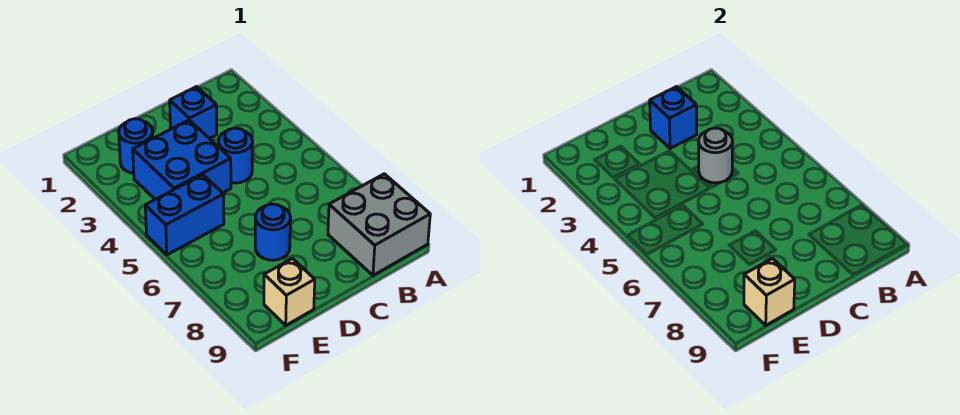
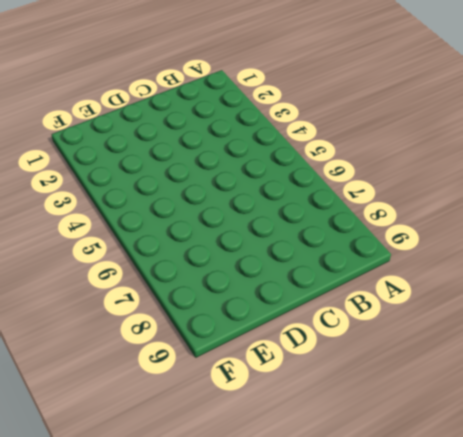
none -> grey 2x2 brick [328,174,430,275]
none -> blue 1x1 brick [170,87,217,139]

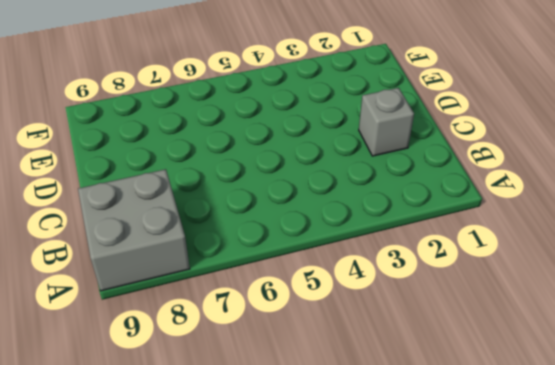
grey 1x1 brick [359,88,414,156] -> blue 1x1 brick [170,87,217,139]
none -> blue 1x1 round brick [218,128,253,183]
none -> blue 2x2 brick [133,120,231,199]

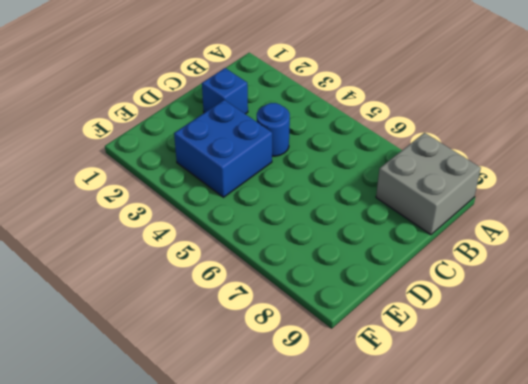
none -> blue 1x1 round brick [255,204,291,260]
none -> blue 1x1 round brick [119,119,153,173]

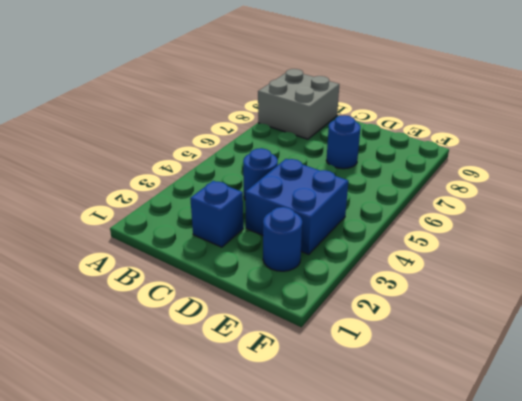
none -> blue 1x2 brick [145,175,224,255]
none -> tan 1x1 brick [264,259,315,325]

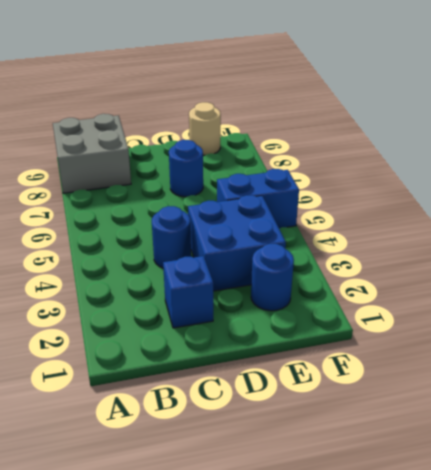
tan 1x1 round brick [189,102,221,155] -> tan 1x1 brick [264,259,315,325]
none -> blue 1x1 brick [650,87,697,148]
none -> grey 1x1 round brick [698,128,733,183]

